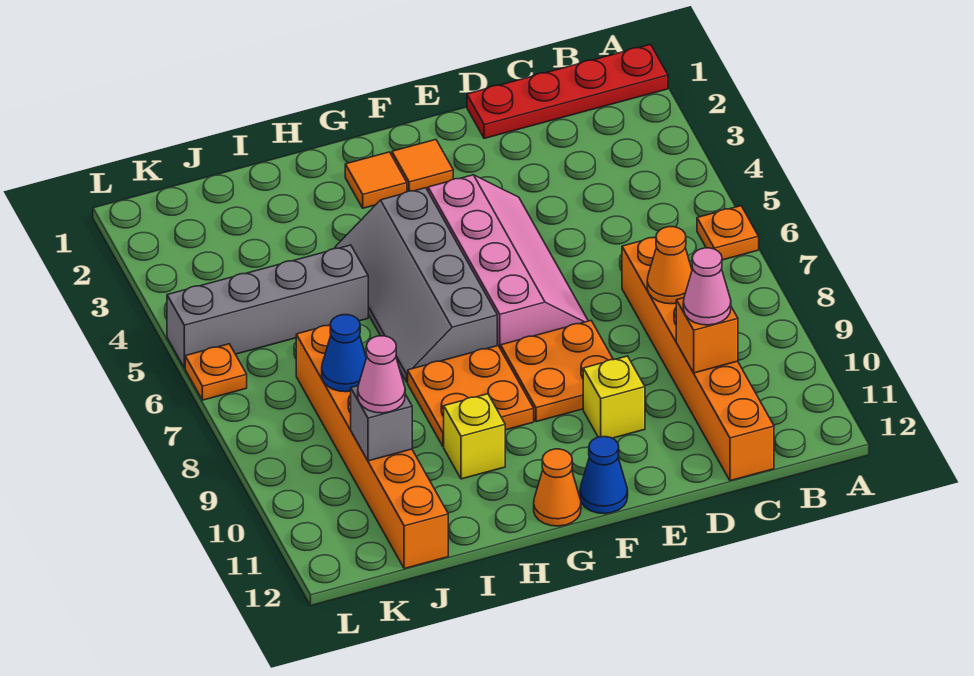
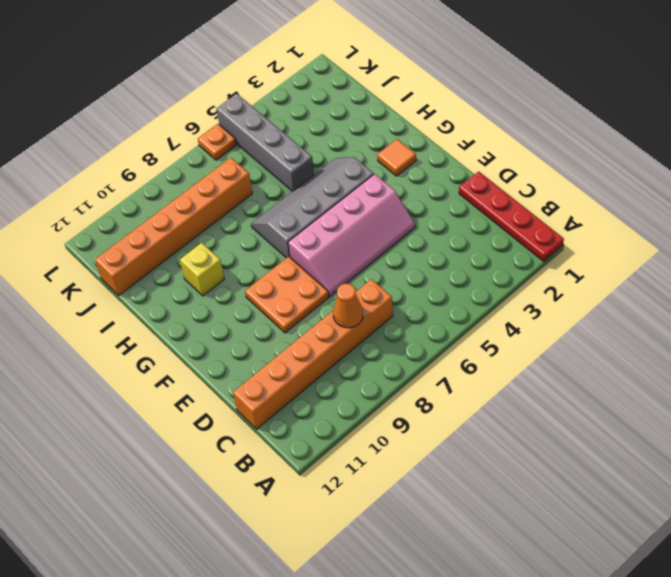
none -> orange 1x1 plate [697,206,759,260]
none -> yellow 1x1 brick [583,356,645,438]
none -> orange 1x1 tile [392,140,453,192]

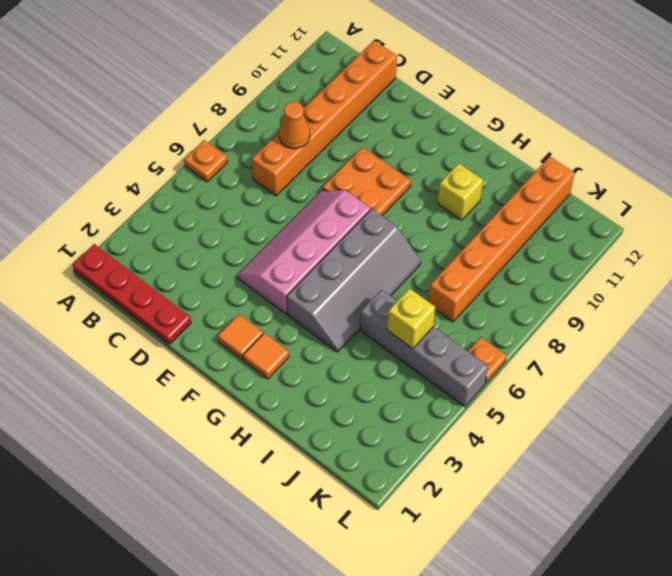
yellow 1x1 brick [387,288,435,349] -> yellow 1x1 brick moved to [583,356,645,438]
none -> blue 1x1 cone [580,437,628,514]
none -> orange 2x2 plate [408,346,534,447]
none -> orange 1x1 cone [534,449,581,526]

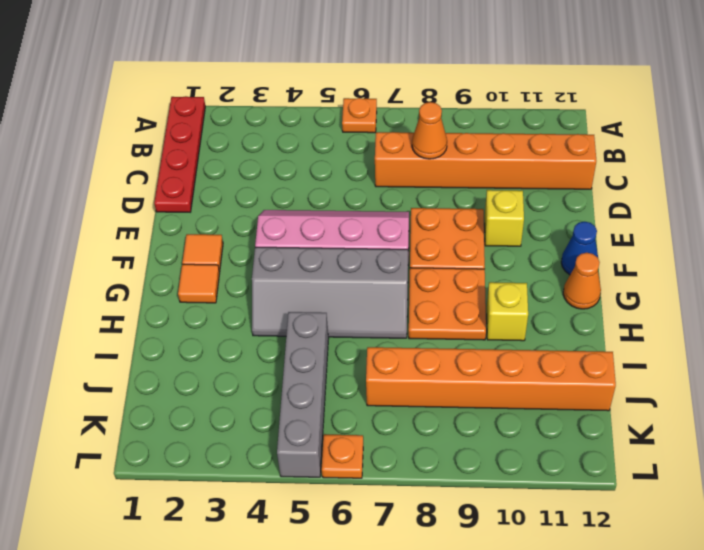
none -> orange 1x1 brick [676,298,738,373]
none -> blue 1x1 cone [322,315,366,392]
none -> grey 1x1 brick [351,386,412,461]

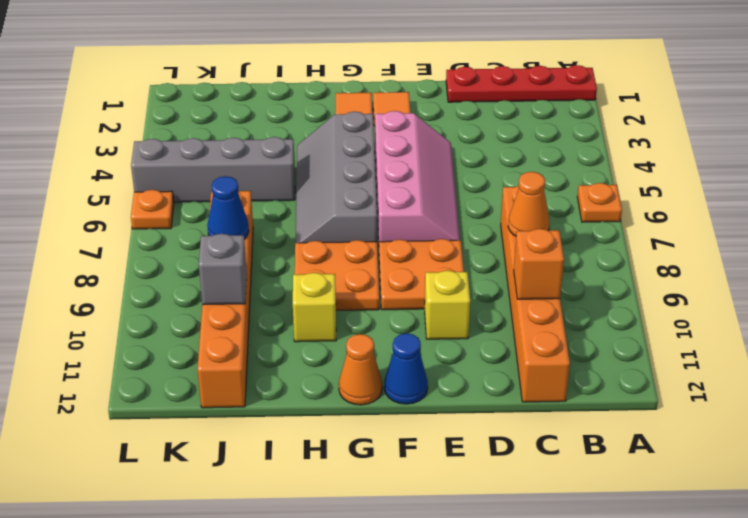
none -> pink 1x1 cone [683,248,731,325]
none -> pink 1x1 cone [358,336,405,413]

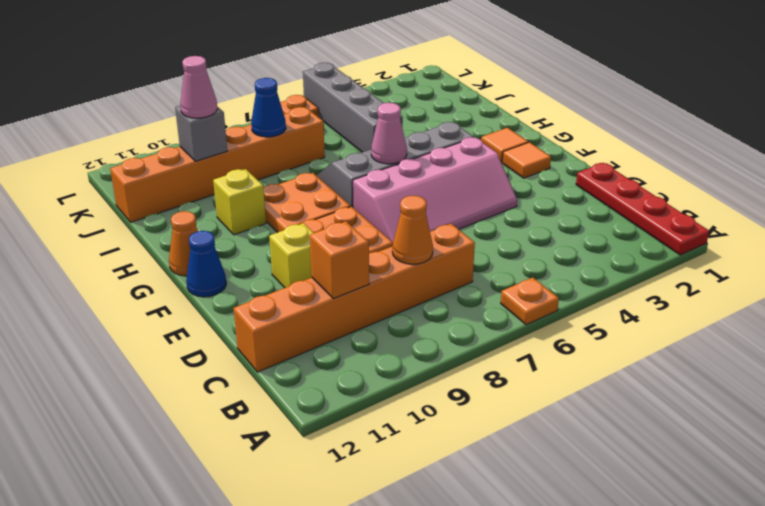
pink 1x1 cone [371,103,407,164] -> pink 1x1 cone moved to [683,248,731,325]

